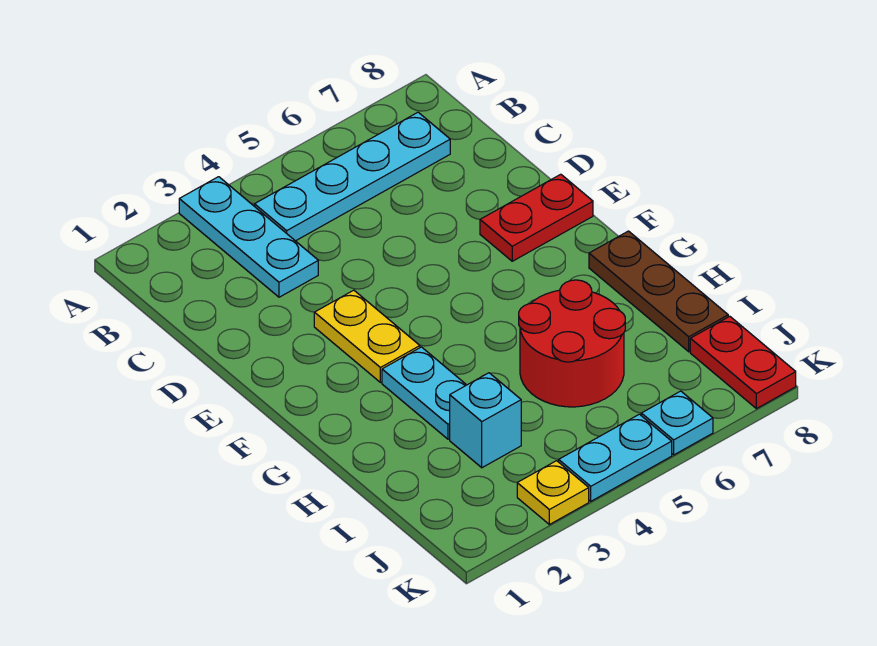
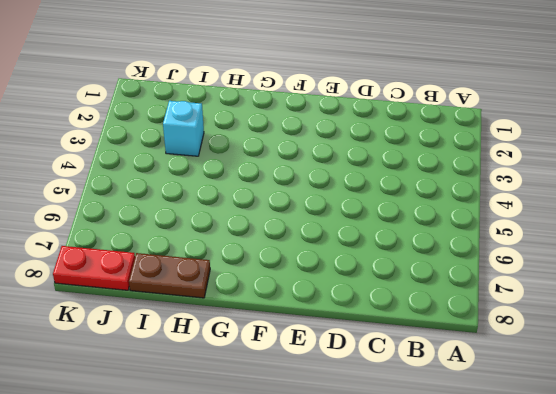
brown 1x2 plate [129,253,210,298] -> brown 1x3 plate [589,231,728,352]
none -> cyan 1x3 plate [179,177,318,297]
none -> cyan 1x4 plate [255,112,450,241]
none -> yellow 1x2 plate [314,290,420,382]

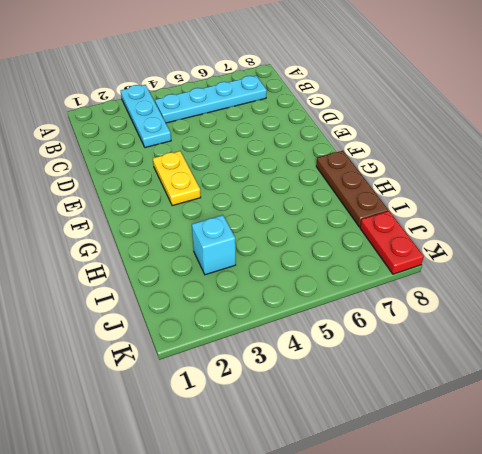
none -> red 1x2 plate [480,174,593,261]
none -> cyan 1x2 plate [382,347,466,439]
none -> red 2x2 round brick [519,280,625,407]

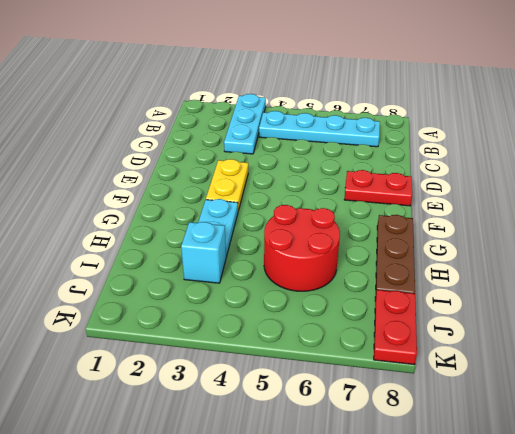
none -> yellow 1x1 plate [517,461,589,525]
none -> cyan 1x2 plate [559,414,672,501]
none -> cyan 1x1 plate [641,391,713,455]

